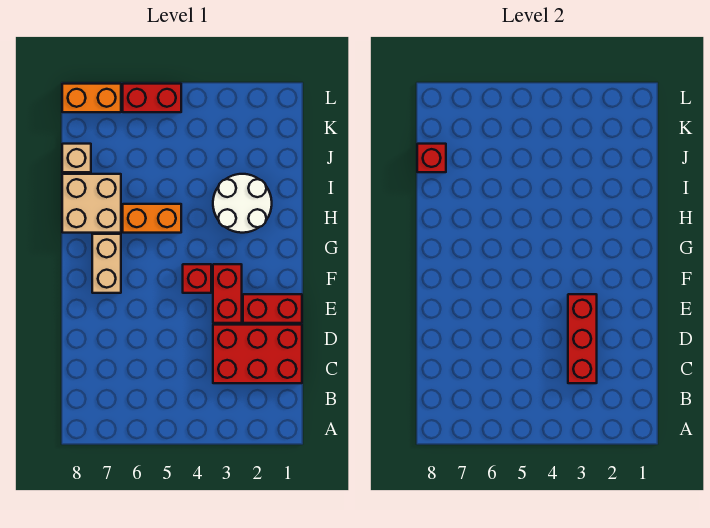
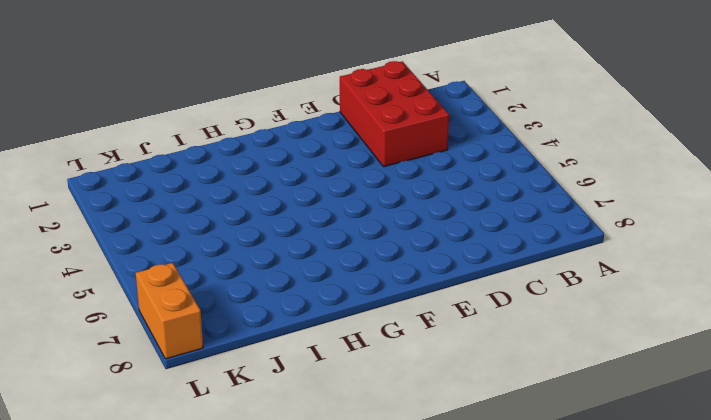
none -> red 1x2 brick [243,294,302,323]
none -> red 1x2 brick [213,264,242,323]
none -> red 1x1 brick [183,264,211,293]

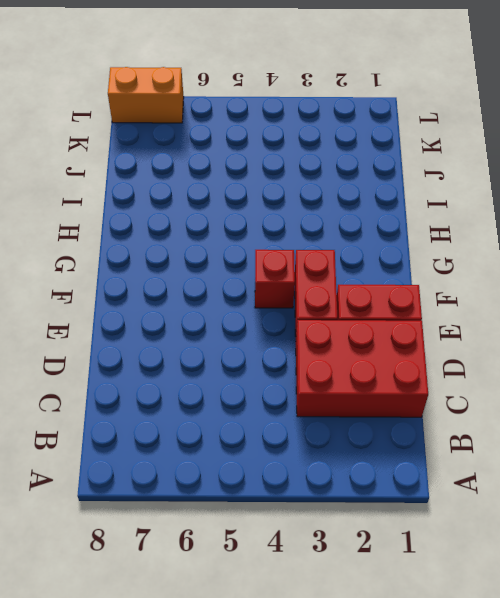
none -> tan 1x2 brick [92,234,121,293]
none -> white 2x2 round brick [213,174,272,233]
none -> orange 1x2 brick [123,204,181,233]

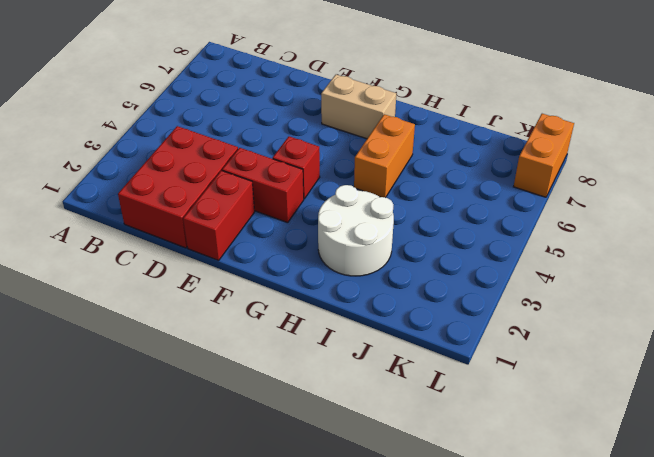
none -> tan 2x2 brick [62,174,121,233]
none -> tan 1x1 brick [62,144,91,172]
none -> red 1x2 brick [123,84,181,112]

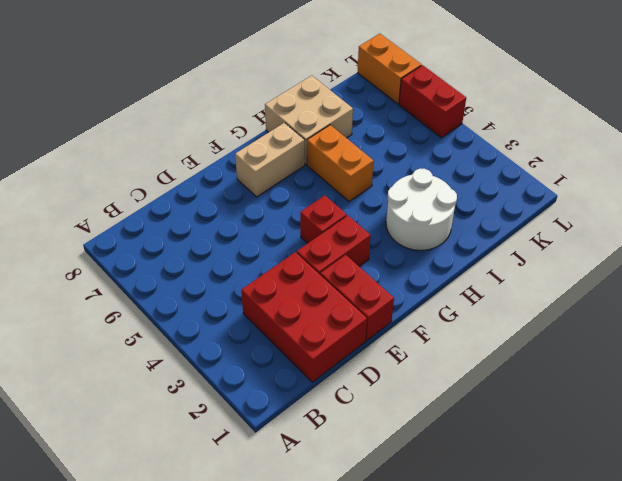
none -> tan 1x1 brick [62,144,91,172]
none -> red 1x3 brick [568,294,597,383]
none -> red 1x1 brick [417,144,446,172]

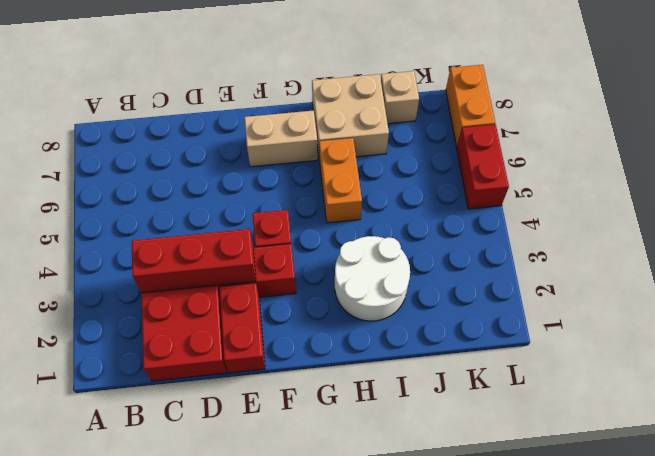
none -> red 1x1 brick [417,144,446,172]

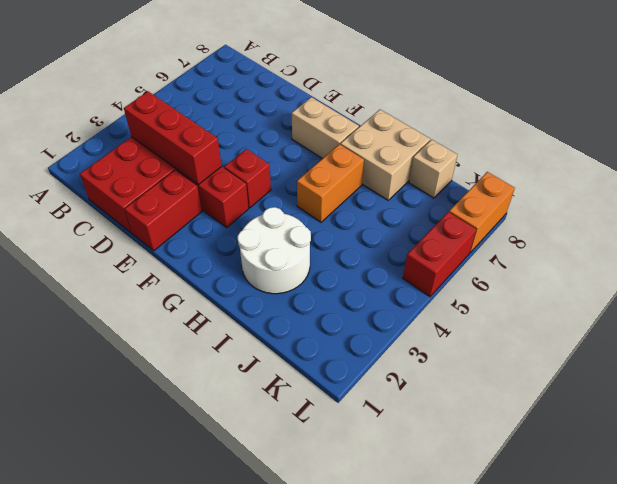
none -> red 1x1 brick [417,144,446,172]

